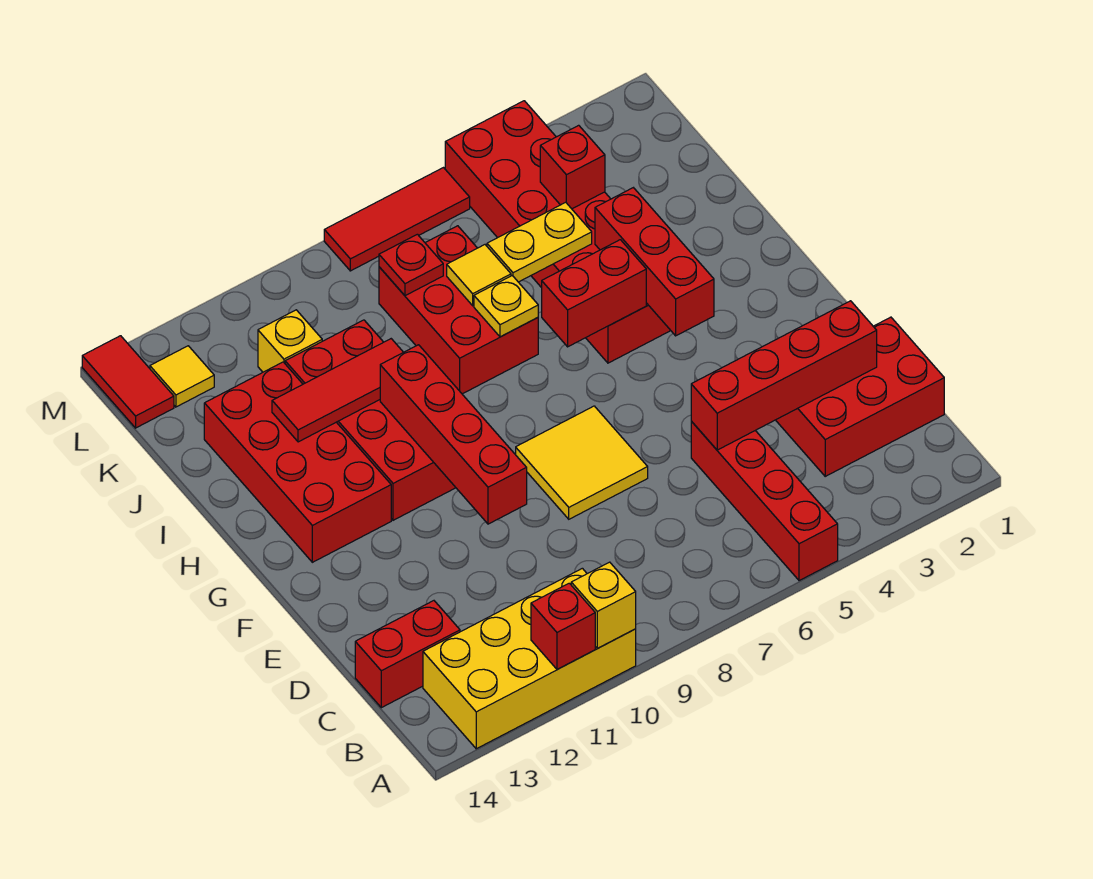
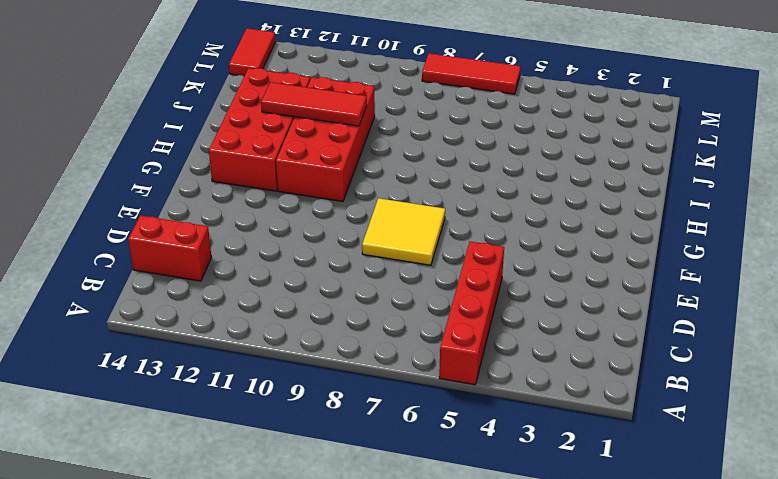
none -> yellow 2x4 brick [423,568,636,749]
none -> red 2x3 brick [776,317,944,476]
none -> red 2x6 brick [445,101,671,363]

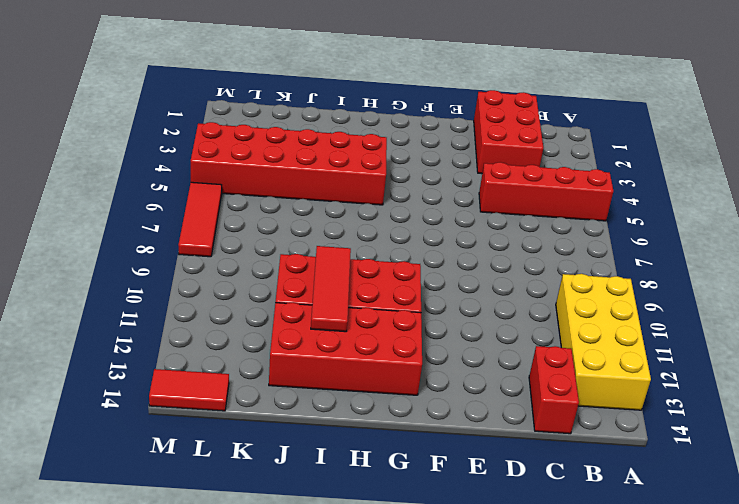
none -> yellow 2x2 tile [516,406,648,519]
none -> red 2x3 brick [379,226,538,394]
none -> yellow 1x1 brick [258,310,322,372]

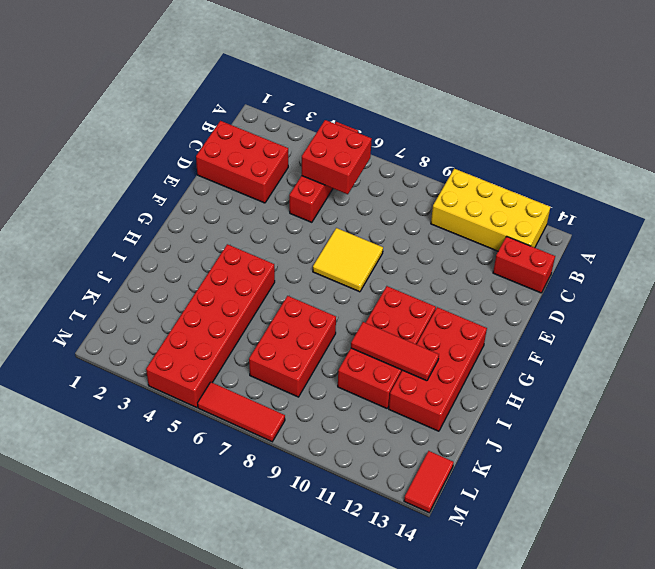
red 2x2 brick [302,120,372,194] -> none
none -> yellow 1x1 brick [258,310,322,372]
none -> yellow 1x1 tile [150,346,214,407]
none -> yellow 1x1 brick [571,562,636,648]

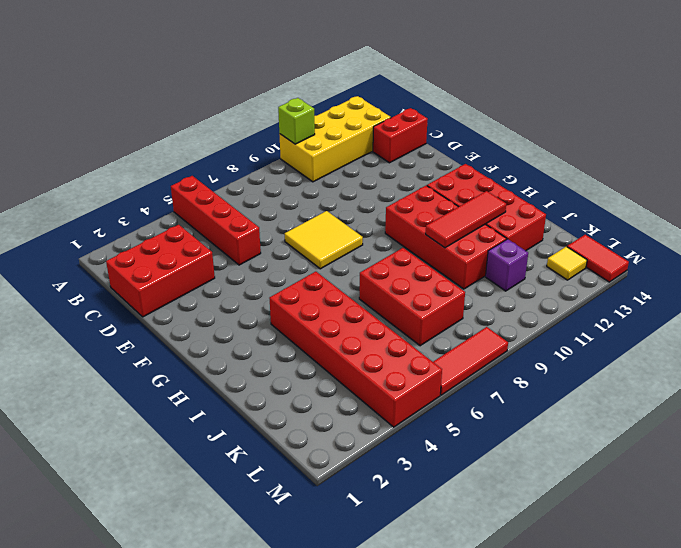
lime 1x1 brick [278,98,315,144] -> yellow 1x1 brick [571,562,636,648]
purple 1x1 brick [486,239,528,291] -> yellow 1x1 brick [258,310,322,372]
none -> red 1x1 brick [531,583,595,669]
none -> red 1x4 brick [691,301,877,450]
none -> red 1x4 brick [380,345,527,524]

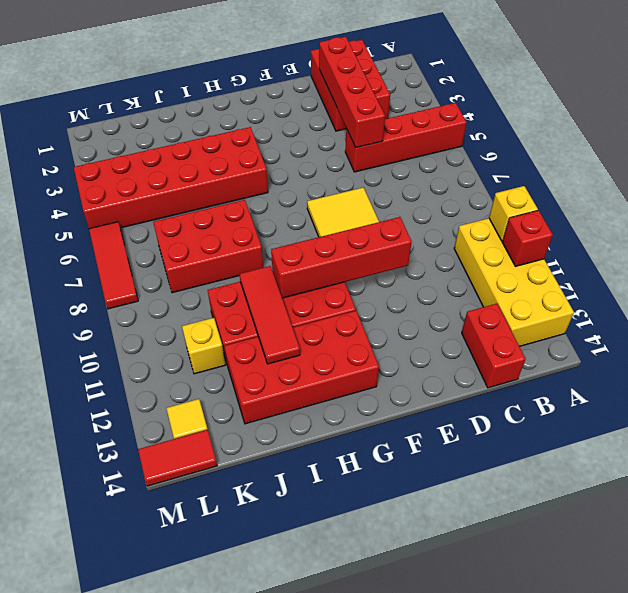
none -> red 1x3 brick [595,188,714,336]
none -> red 1x2 brick [542,240,646,347]
none -> yellow 1x1 plate [474,276,538,337]

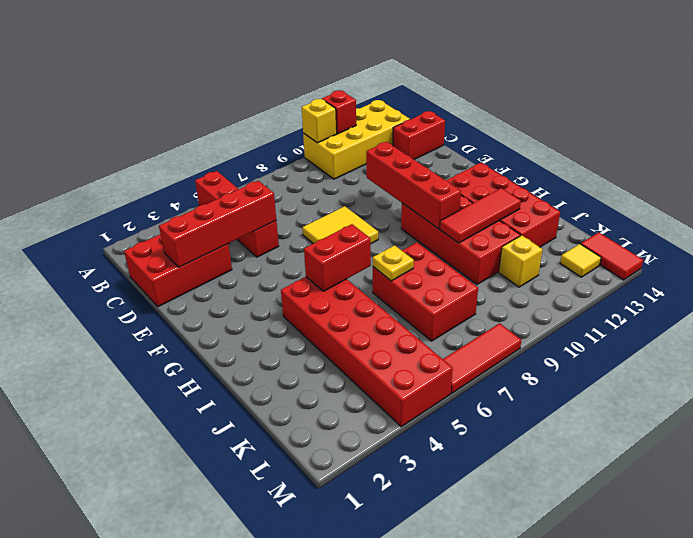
none -> red 1x3 brick [595,188,714,336]
none -> yellow 1x2 plate [487,202,592,282]
none -> yellow 1x1 tile [447,245,511,306]

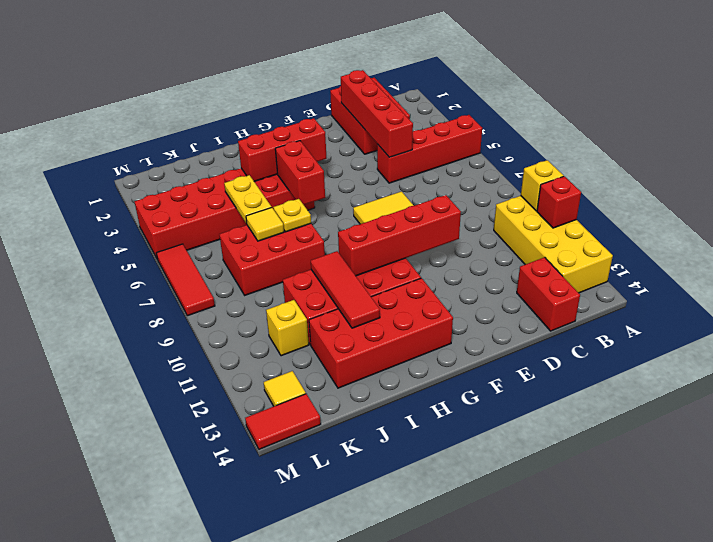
none -> red 1x1 brick [540,125,605,209]
none -> red 1x1 plate [379,234,443,296]

